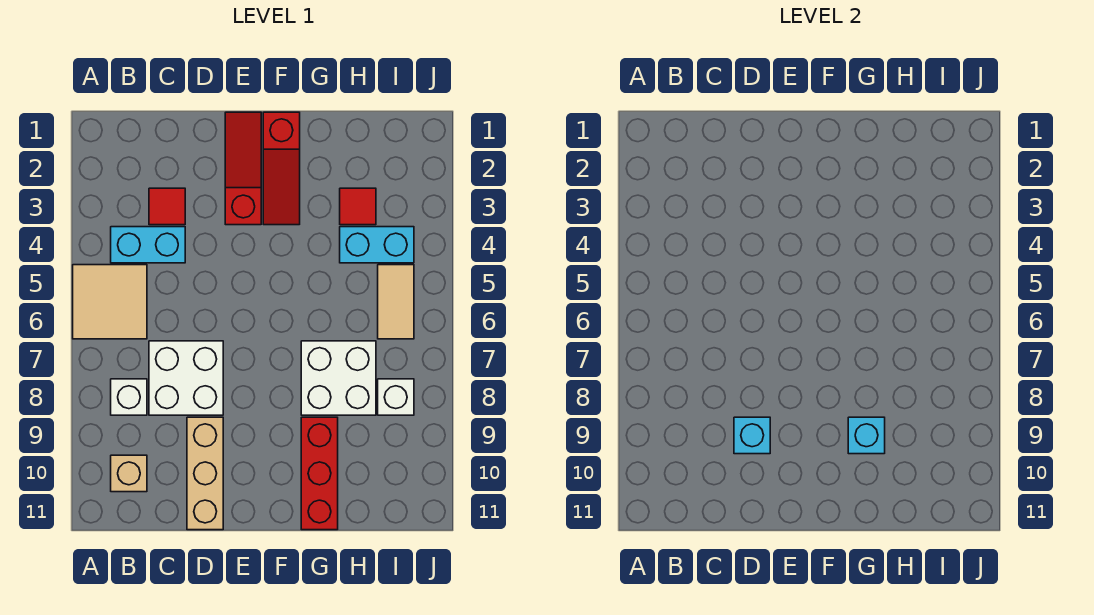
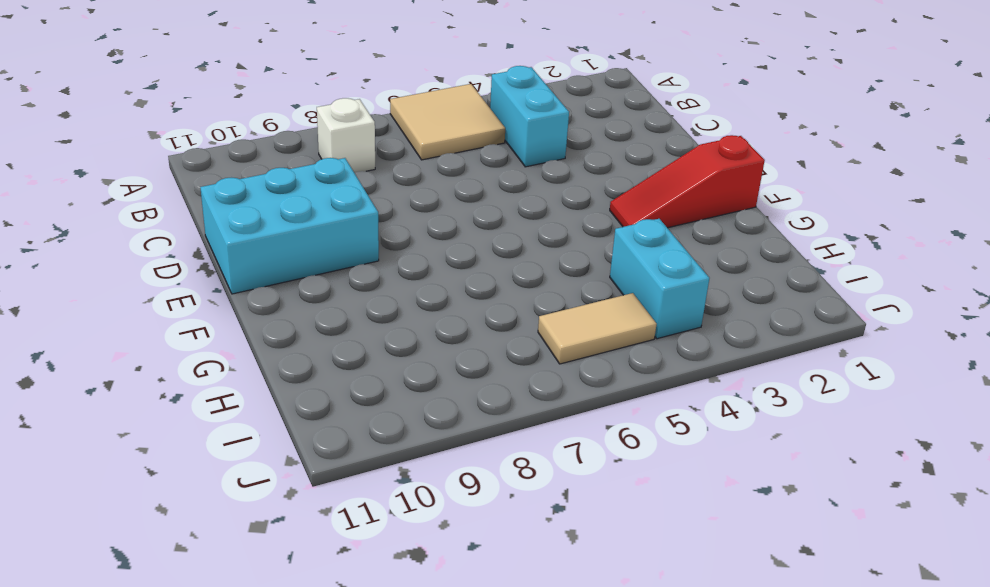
cyan 2x3 brick [200,158,379,294] -> tan 1x3 brick [187,417,223,530]
none -> tan 1x1 brick [111,455,147,492]
none -> red 1x1 tile [149,188,185,225]
none -> white 2x2 brick [149,341,223,415]

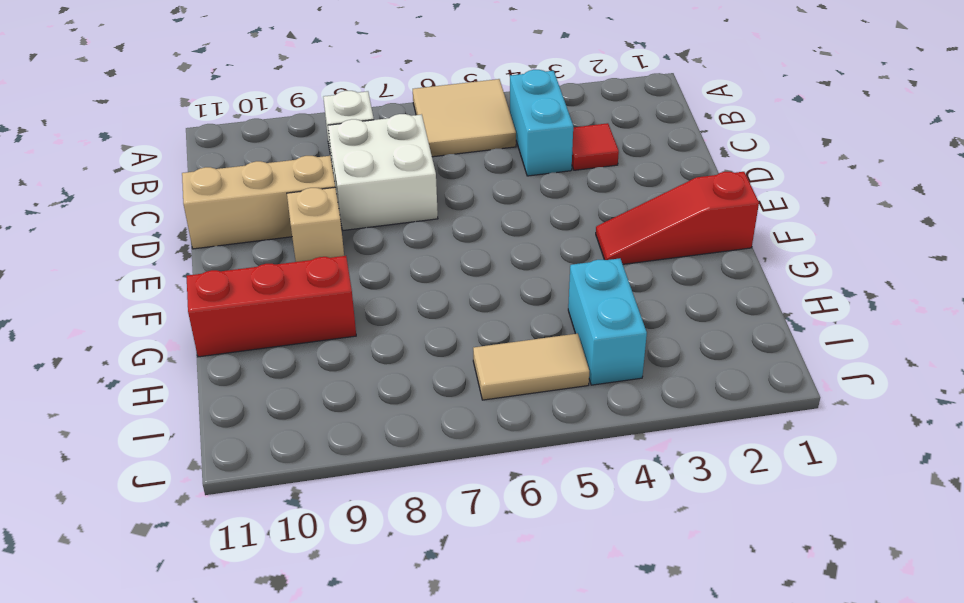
tan 1x1 brick [287,187,344,262] -> tan 1x1 brick moved to [111,455,147,492]
none -> red 1x3 slope [225,112,261,225]
none -> white 2x2 brick [301,341,376,415]
none -> red 1x1 tile [340,188,376,225]

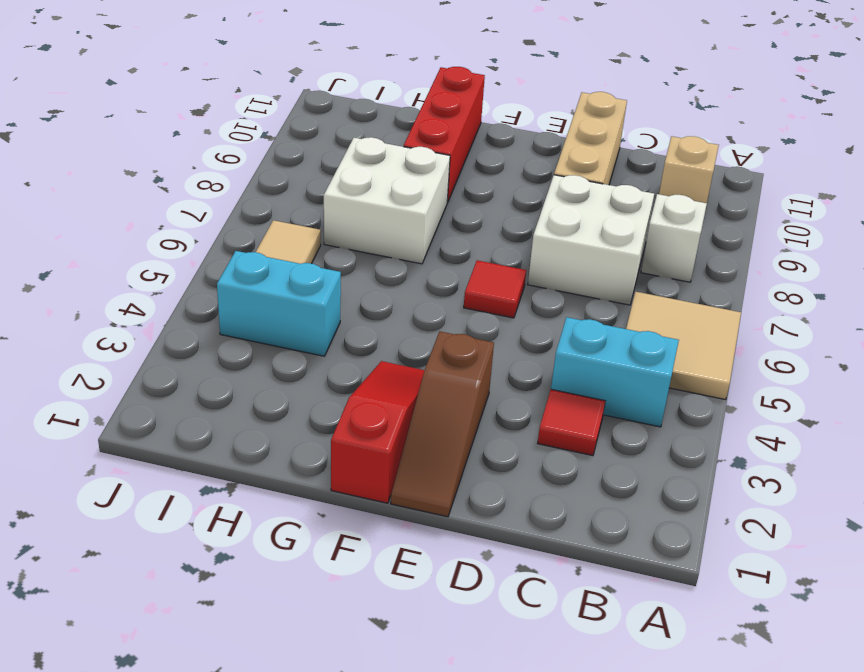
brown 1x3 slope [391,331,494,517] -> red 1x3 slope [225,112,261,225]
red 1x1 tile [464,260,526,318] -> red 1x1 tile moved to [340,188,376,225]
none -> white 1x1 brick [378,379,414,415]
none -> cyan 1x1 brick [734,417,770,454]
none -> cyan 1x1 brick [848,417,885,454]

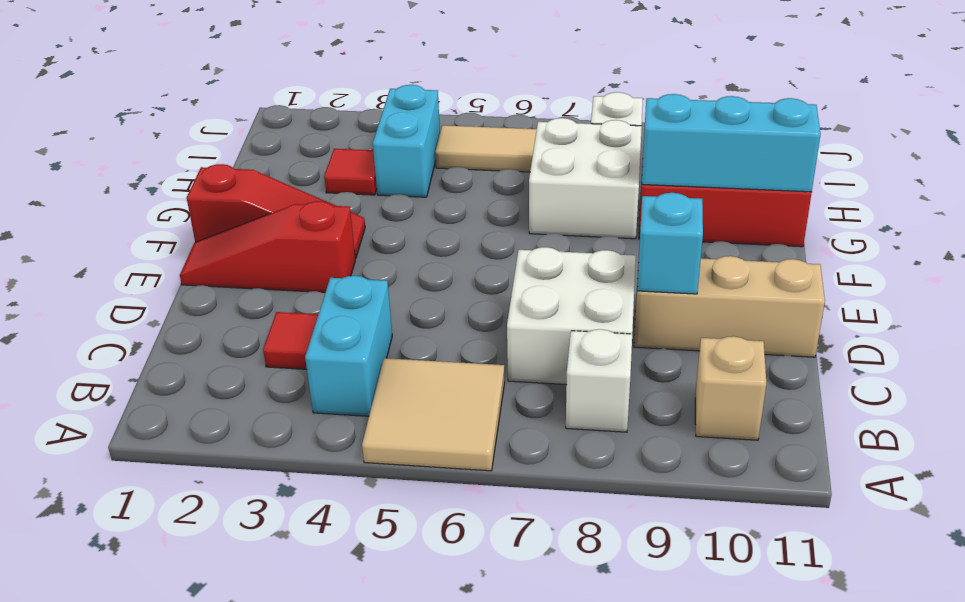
cyan 1x3 brick [642,94,821,192] -> cyan 1x1 brick [848,417,885,454]

